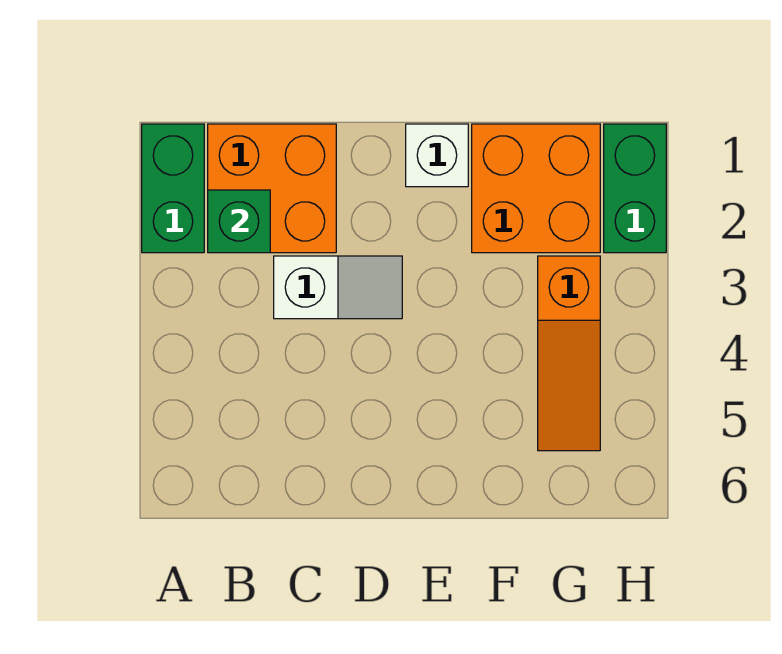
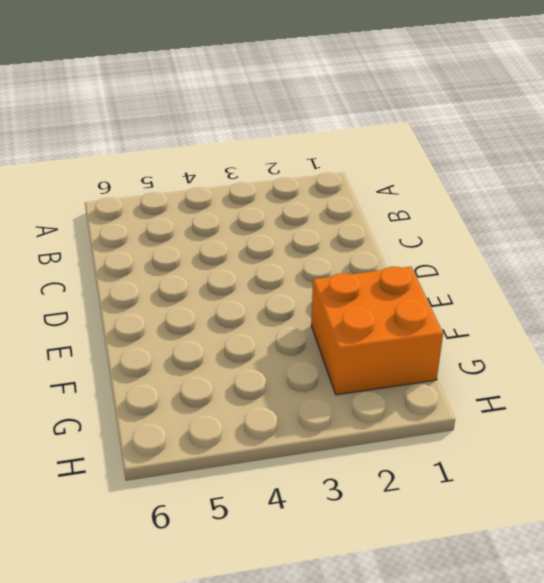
none -> green 1x2 brick [142,124,204,253]
none -> orange 2x2 brick [208,124,336,253]

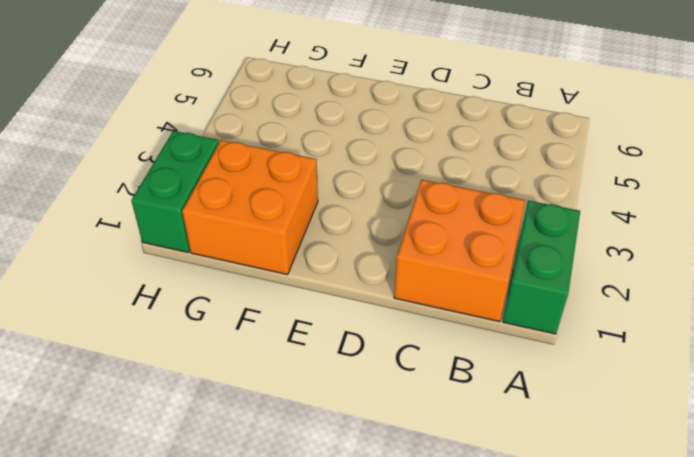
none -> white 1x2 slope [274,256,402,319]
none -> white 1x1 brick [406,124,468,187]

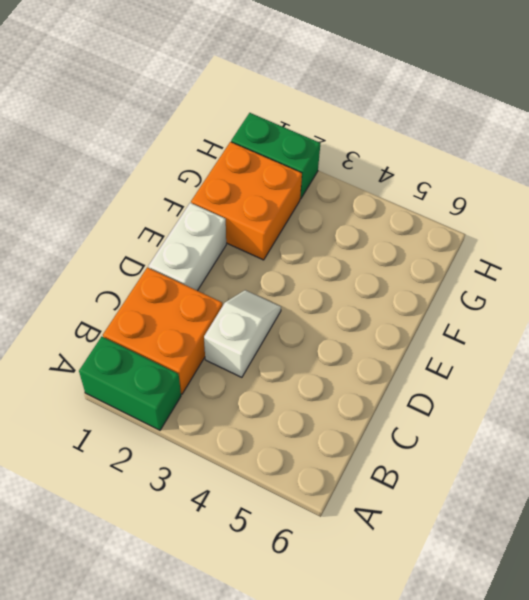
white 1x2 brick [148,203,226,291] -> white 1x1 brick [406,124,468,187]
none -> orange 1x3 slope [538,256,600,451]
none -> green 1x1 brick [208,190,270,253]

